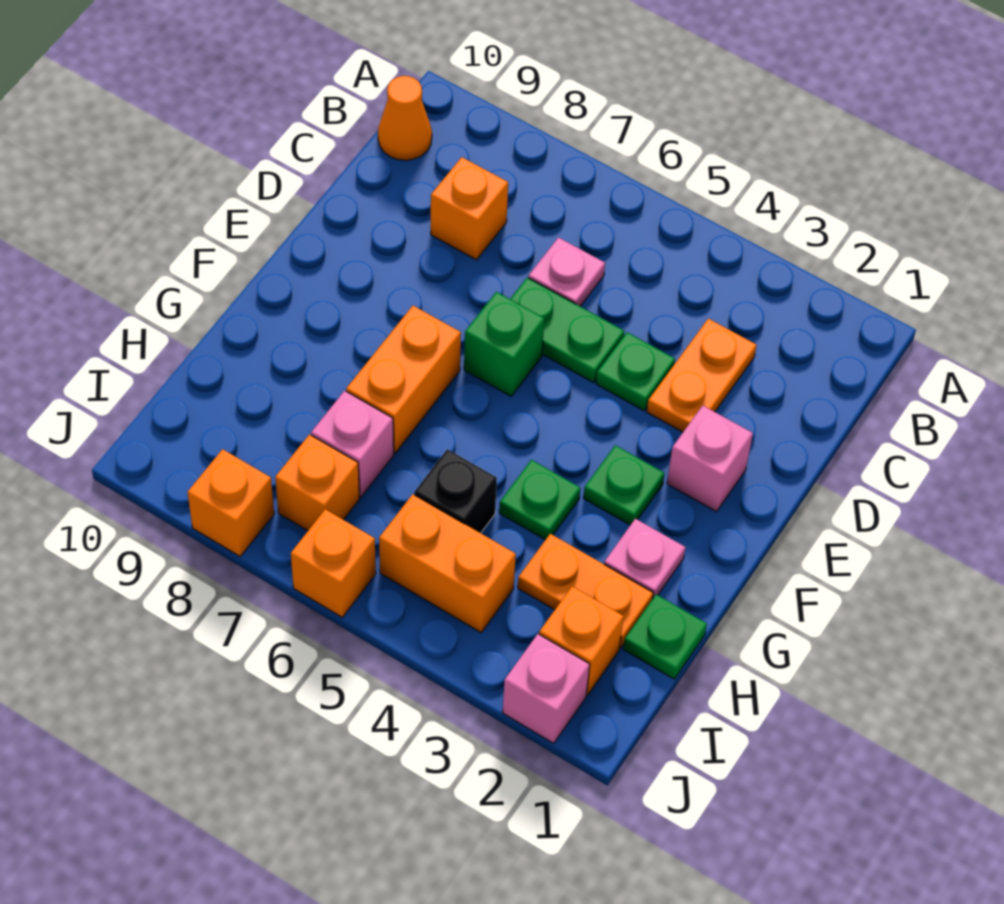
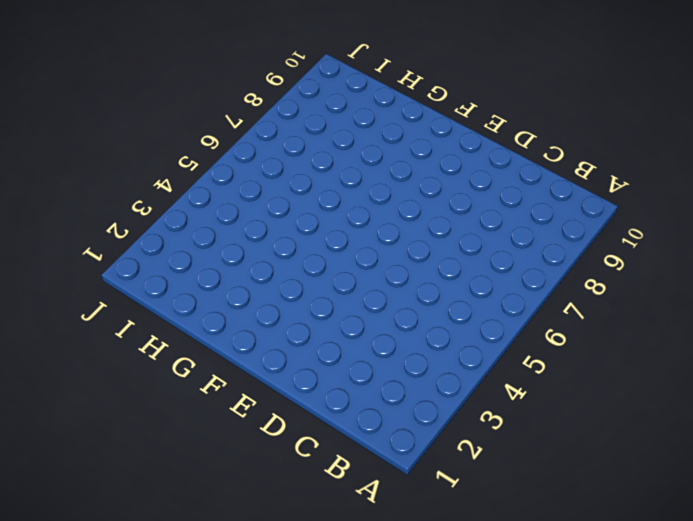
none -> orange 1x1 cone [378,76,432,160]
none -> orange 1x2 plate [647,319,757,432]
none -> pink 1x1 plate [528,237,605,306]

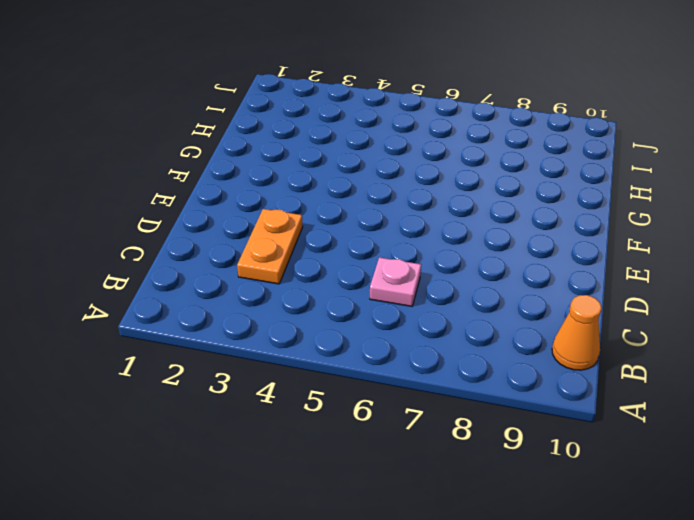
none -> orange 1x1 brick [431,157,508,260]
none -> green 1x1 plate [596,332,675,410]
none -> green 1x2 plate [510,278,624,383]

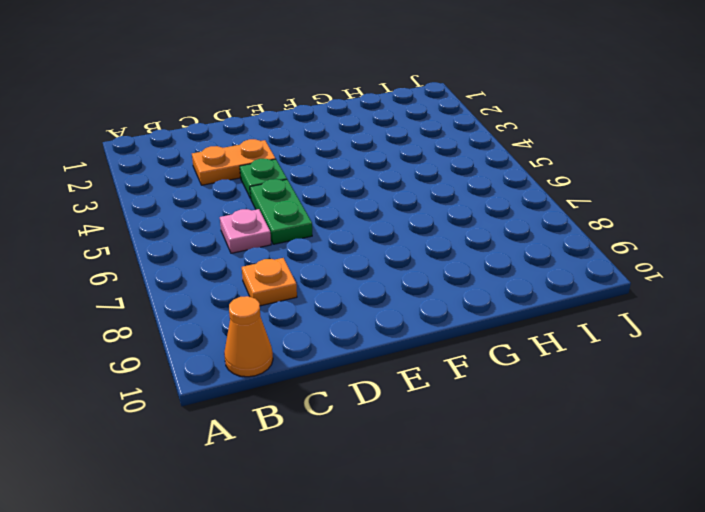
orange 1x1 plate [242,258,297,306] -> orange 1x1 brick [431,157,508,260]
none -> pink 1x1 brick [667,405,753,512]
none -> green 1x1 brick [464,292,544,396]
none -> green 1x1 plate [583,445,665,525]

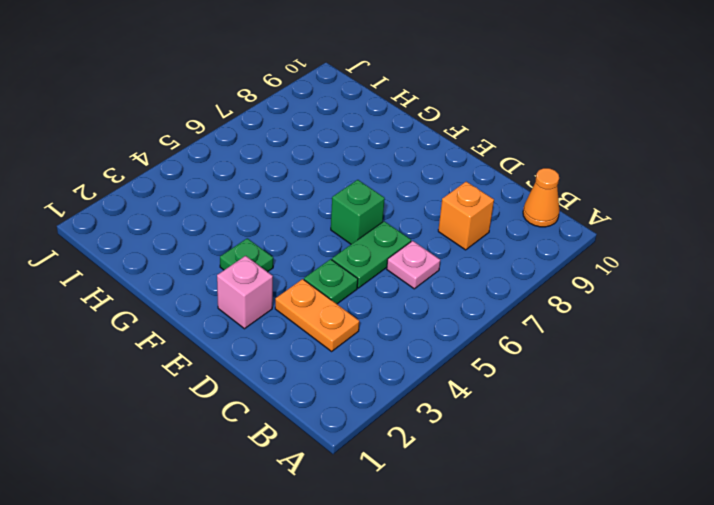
none -> orange 1x2 brick [346,306,461,453]
none -> pink 1x1 plate [604,519,685,598]
none -> green 1x1 plate [499,460,580,540]

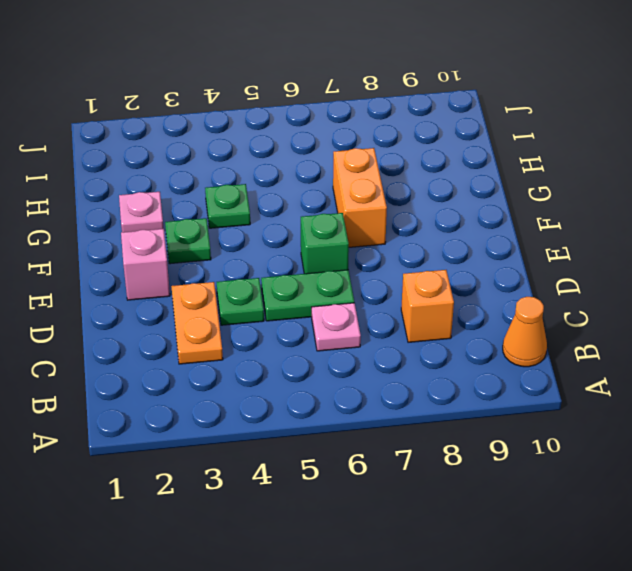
none -> green 1x1 plate [623,595,707,679]
none -> orange 1x2 plate [518,534,653,648]
none -> black 1x1 brick [414,449,497,533]

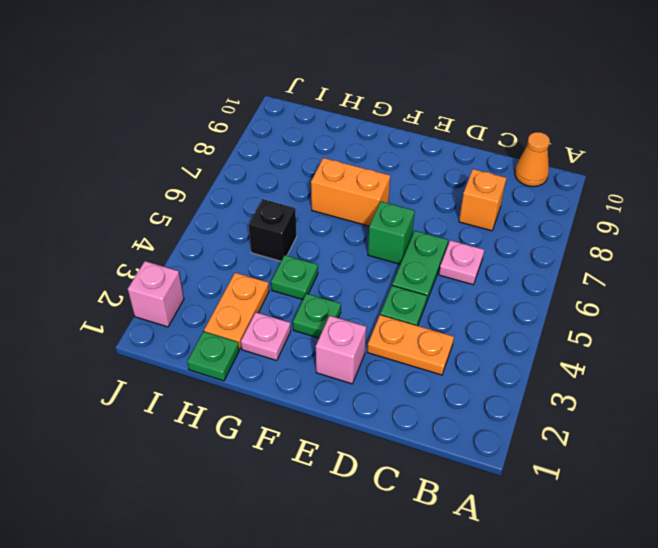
none -> pink 1x1 brick [311,391,394,497]
none -> orange 1x1 brick [539,586,624,695]
none -> orange 1x2 brick [379,494,516,632]

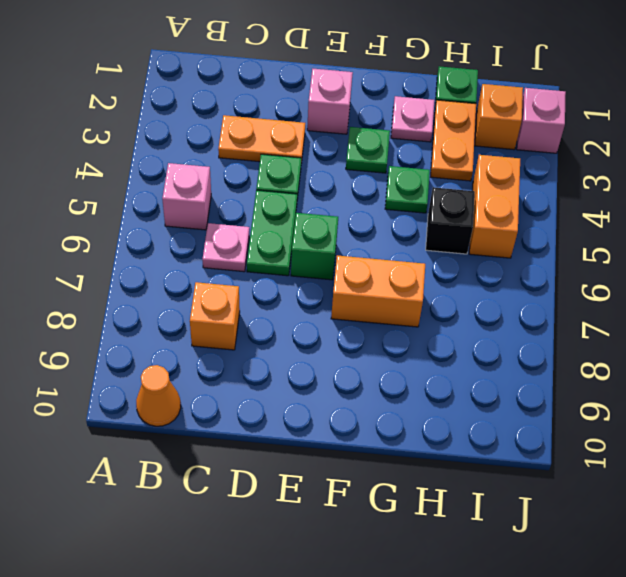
pink 1x1 brick [162,163,211,230] -> pink 1x1 brick moved to [311,391,394,497]
none -> orange 1x1 brick [275,435,359,531]
none -> orange 1x1 brick [291,509,376,617]
none -> orange 1x1 brick [188,449,274,556]

